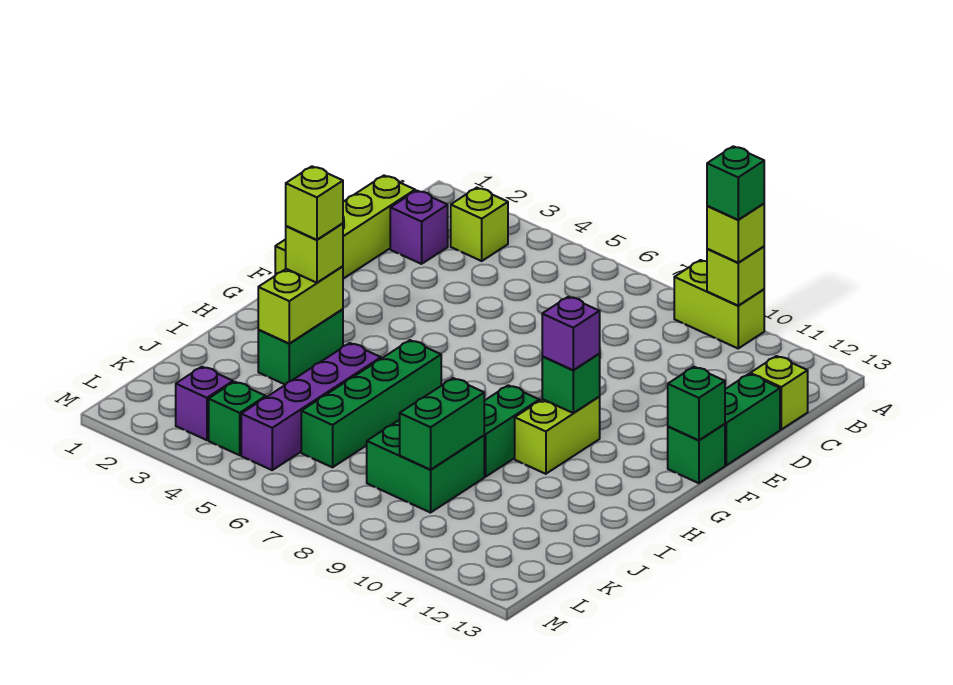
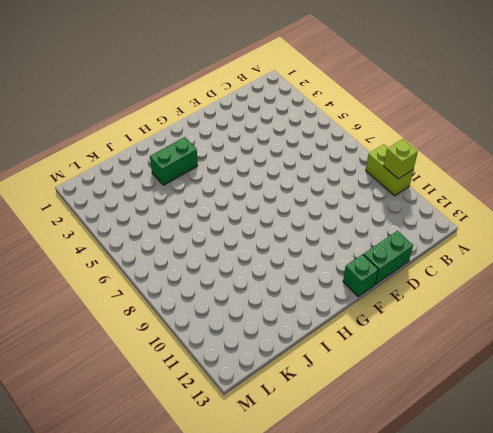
none -> lime 1x1 brick [451,188,508,261]
none -> lime 1x4 brick [275,176,415,279]
none -> purple 1x1 brick [390,190,448,264]

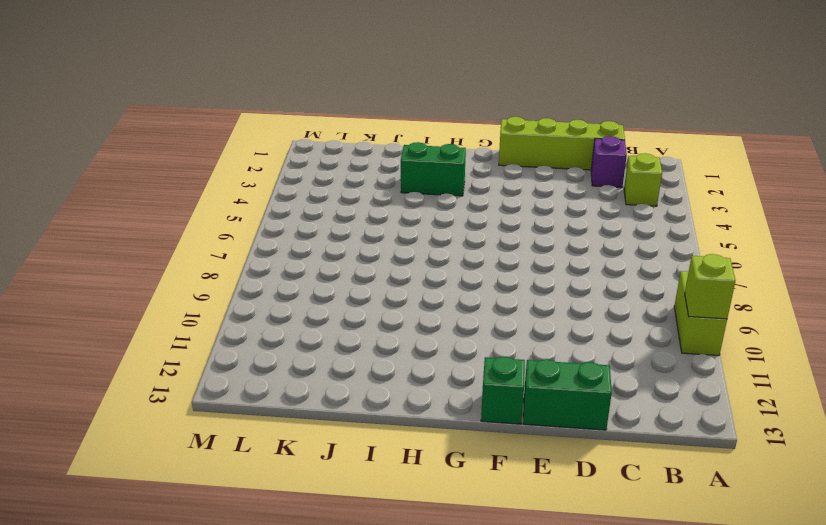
none -> lime 1x1 brick [750,356,808,429]
none -> lime 1x2 brick [515,397,600,474]
none -> green 1x4 brick [301,340,441,467]

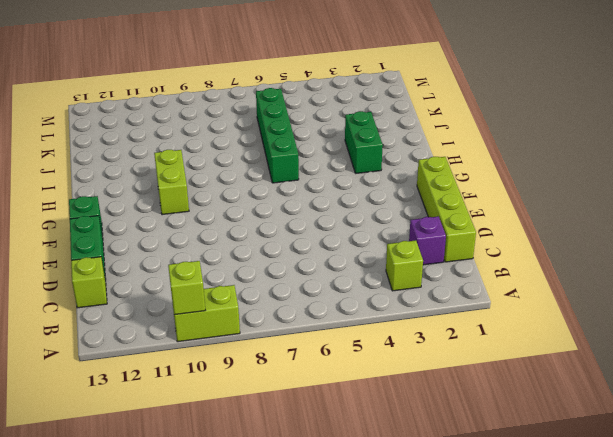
none -> green 1x2 brick [484,385,539,477]
none -> purple 1x4 brick [241,343,381,470]
none -> green 2x2 brick [367,420,484,513]

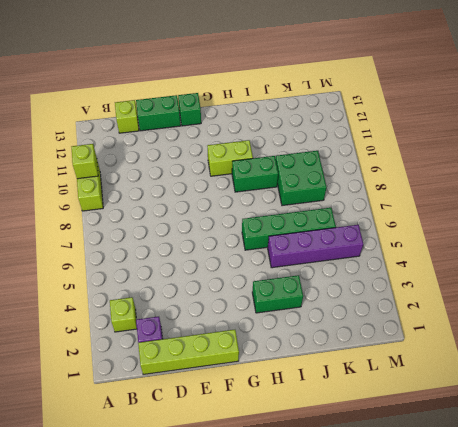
none -> purple 1x1 brick [176,367,233,440]
none -> green 1x1 brick [209,382,266,455]
none -> green 1x1 brick [668,367,725,440]

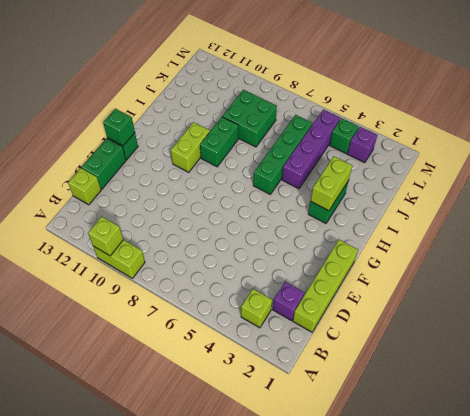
none -> green 1x1 brick [542,354,600,413]
none -> green 1x2 brick [400,378,484,470]
none -> lime 1x1 brick [707,204,764,263]

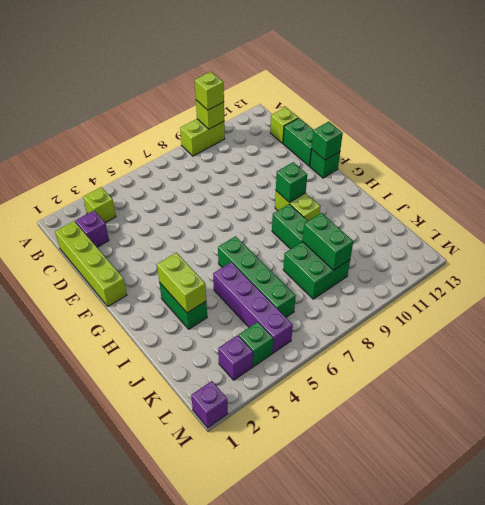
purple 1x1 brick [191,381,228,428] -> purple 1x1 brick moved to [542,297,600,370]
none -> lime 1x1 brick [286,223,343,283]
none -> green 1x1 brick [707,146,764,220]
none -> lime 1x1 brick [286,166,343,240]

